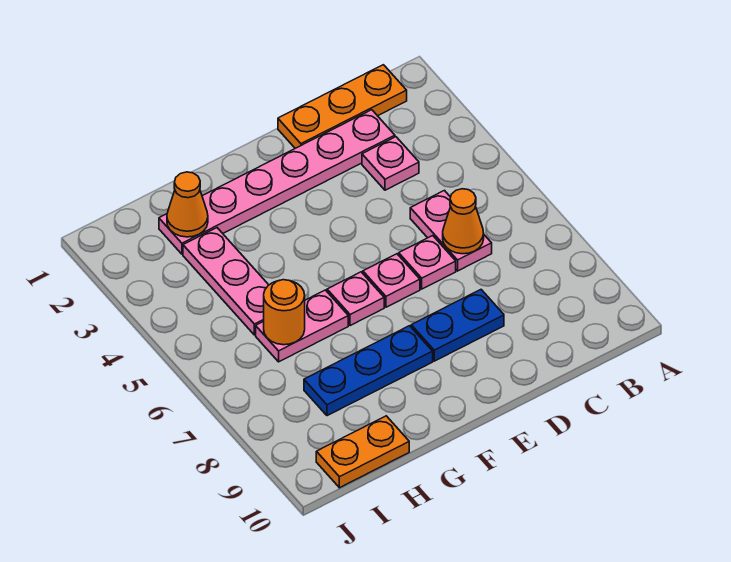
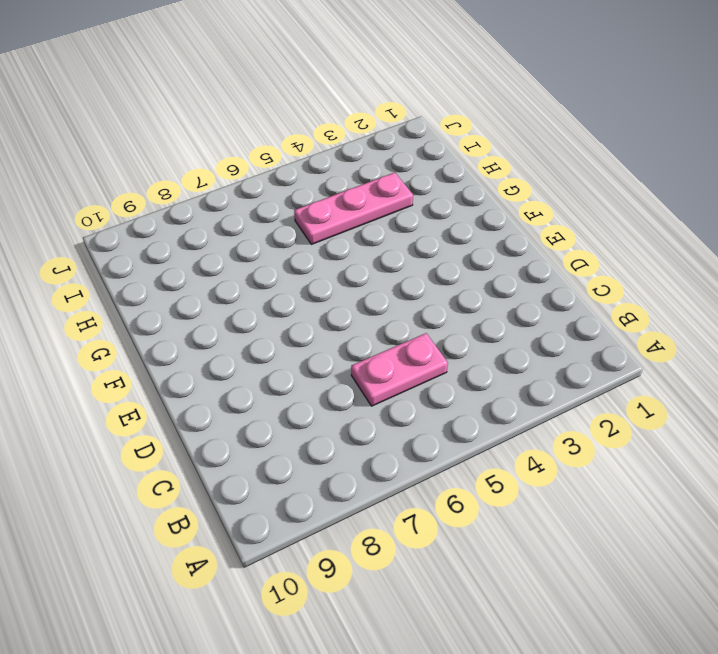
none -> orange 1x3 plate [278,65,407,148]
none -> pink 1x6 plate [159,110,395,254]
none -> pink 1x1 plate [362,137,419,190]

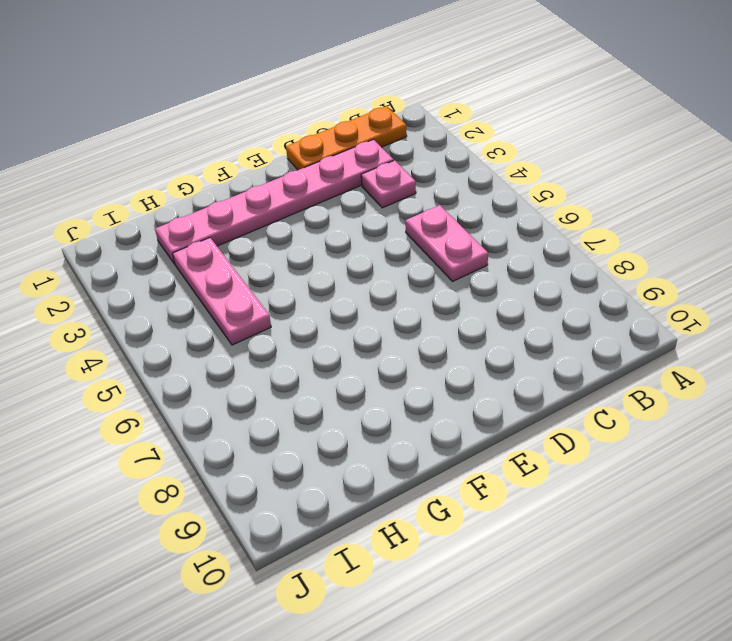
none -> pink 1x1 plate [399,236,456,289]
none -> blue 1x2 plate [411,290,504,361]
none -> pink 1x1 plate [363,254,420,307]

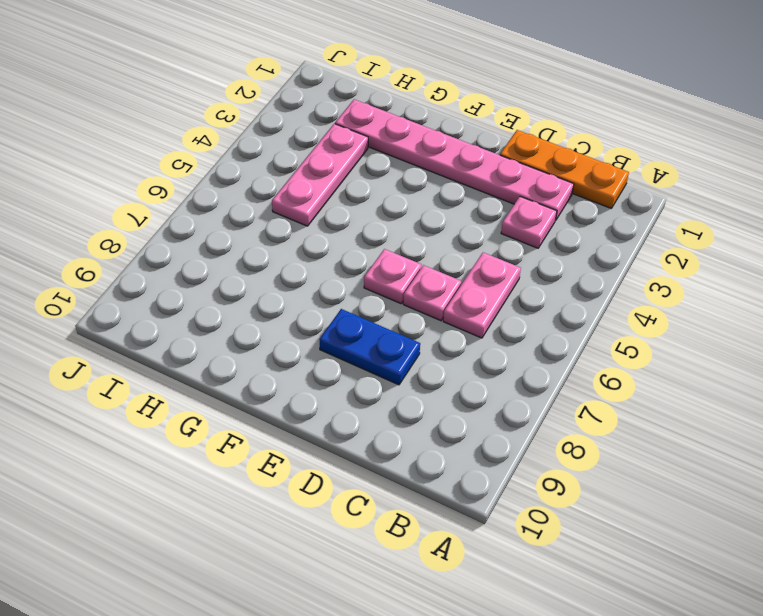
none -> pink 1x1 plate [327,272,384,326]
none -> blue 1x3 plate [304,326,433,416]
none -> pink 1x2 plate [256,290,348,362]

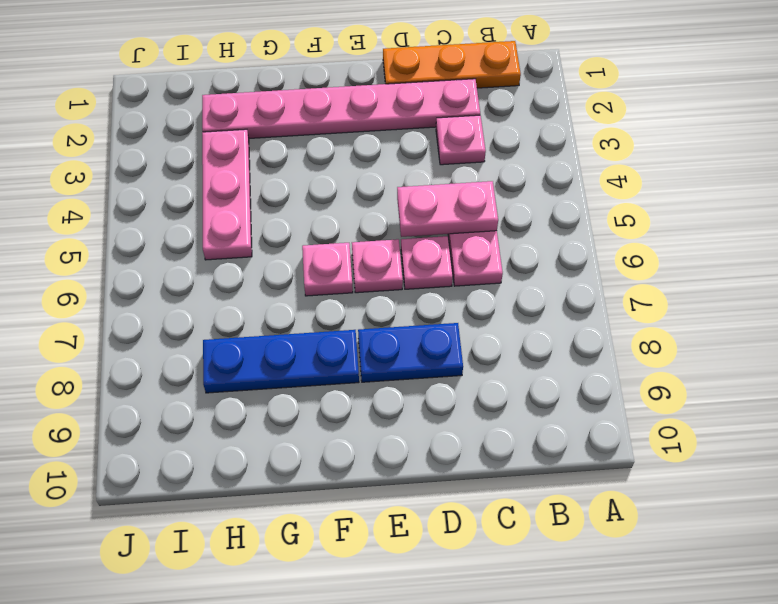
pink 1x2 plate [397,181,498,237] -> pink 1x2 plate moved to [256,290,348,362]
none -> orange 1x2 plate [316,416,409,488]
none -> orange 1x1 cone [443,189,484,254]
none -> orange 1x1 cone [167,172,208,237]

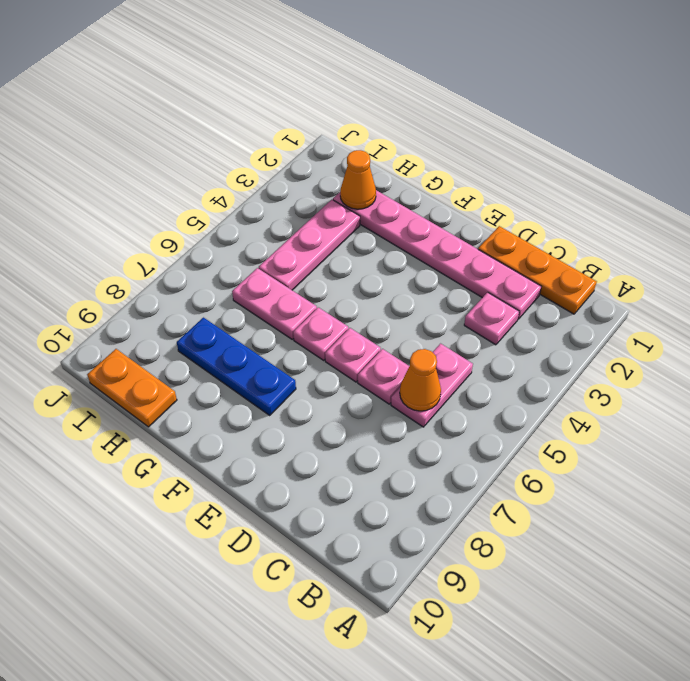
none -> blue 1x2 plate [411,290,504,361]
none -> orange 1x1 round brick [264,280,305,345]

